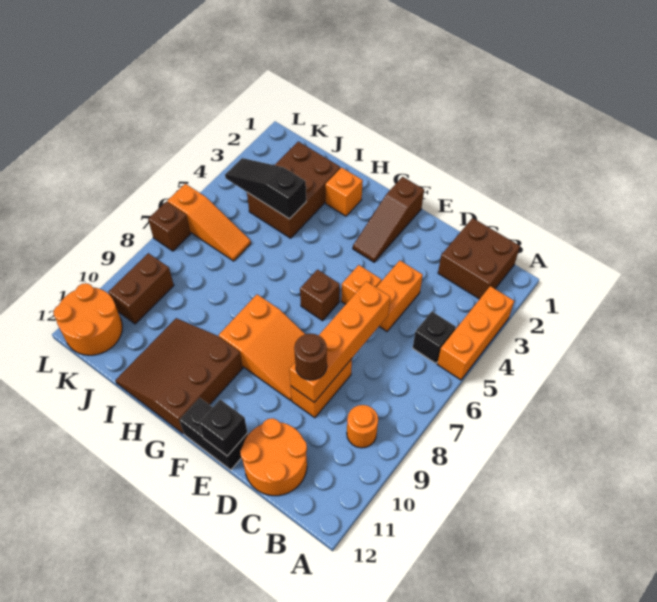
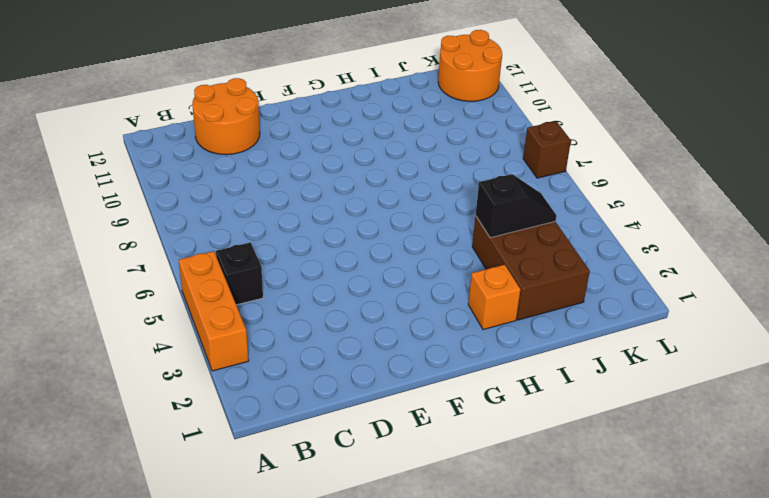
black 1x2 slope [476,174,557,238] -> black 1x3 slope [225,158,306,219]
none -> brown 2x2 brick [438,218,520,299]
none -> orange 1x1 round brick [347,405,378,448]
none -> orange 1x2 brick [376,261,423,331]

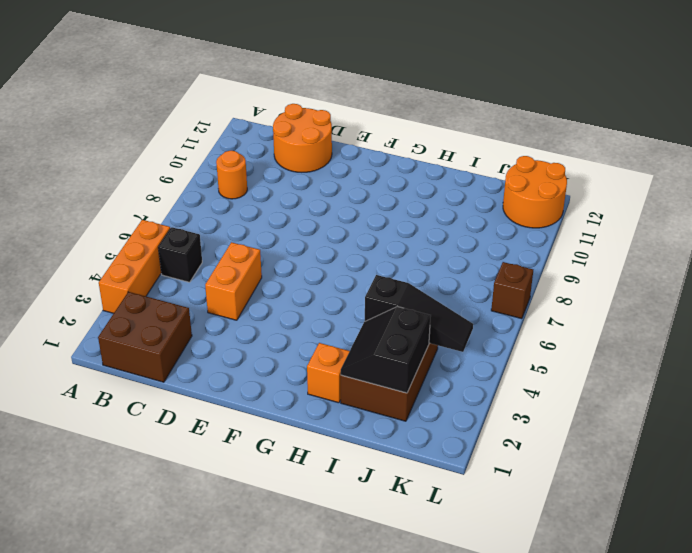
black 2x2 slope [341,307,431,393] -> none
none -> orange 1x2 brick [291,359,352,418]
none -> orange 1x1 brick [341,265,381,304]
none -> orange 2x3 slope [219,294,305,400]

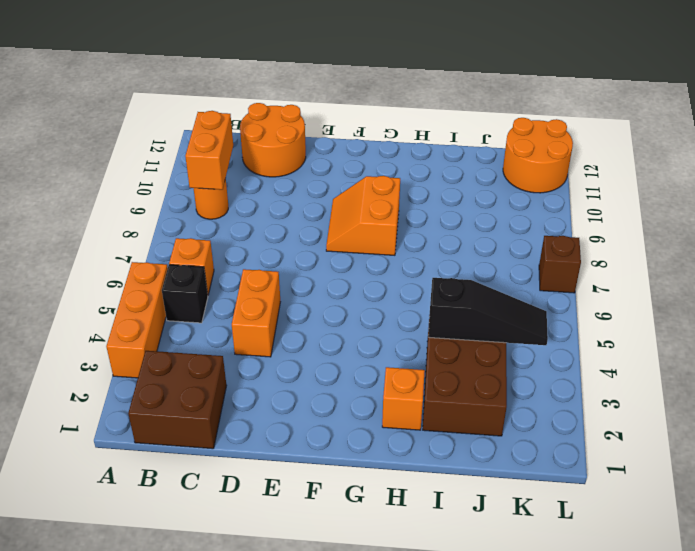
orange 1x1 brick [169,238,214,295] -> orange 1x1 brick moved to [341,265,381,304]
orange 1x2 brick [185,111,233,190] -> orange 1x2 brick moved to [291,359,352,418]
orange 2x2 slope [326,176,400,255] -> orange 2x3 slope [219,294,305,400]
none -> black 1x2 brick [180,398,248,470]
none -> brown 1x3 slope [353,177,424,262]
none -> brown 1x1 brick [300,270,340,321]

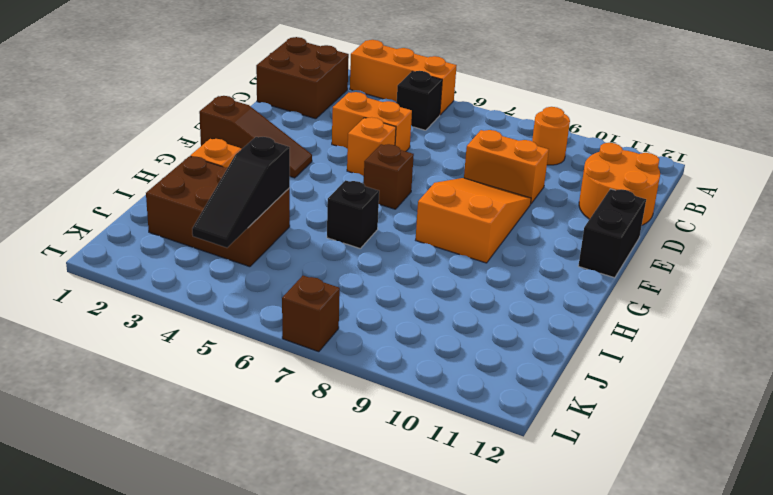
black 1x1 brick [327,180,379,248] -> black 1x1 brick moved to [199,400,247,456]
none -> brown 3x3 slope [115,318,243,434]
none -> orange 1x3 slope [167,184,251,261]
none -> brown 1x2 brick [108,253,174,324]

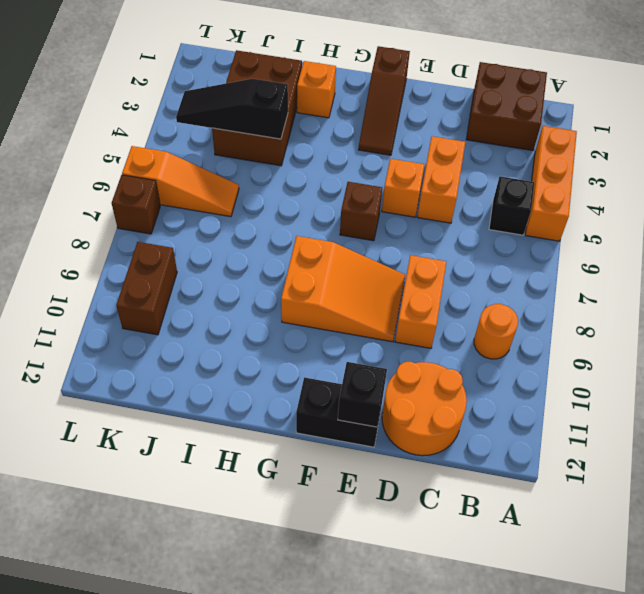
none -> brown 3x3 slope [115,318,243,434]
none -> orange 2x2 round brick [54,283,122,355]
none -> orange 1x4 brick [289,281,390,402]

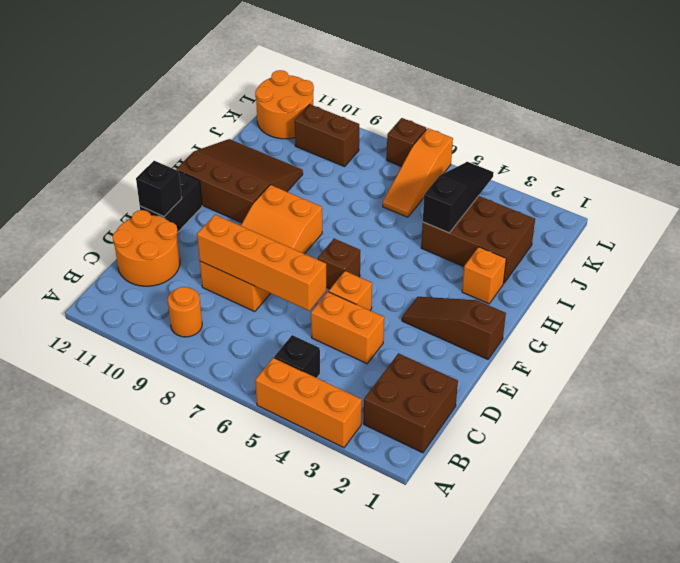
none -> brown 1x1 round brick [294,334,327,380]

